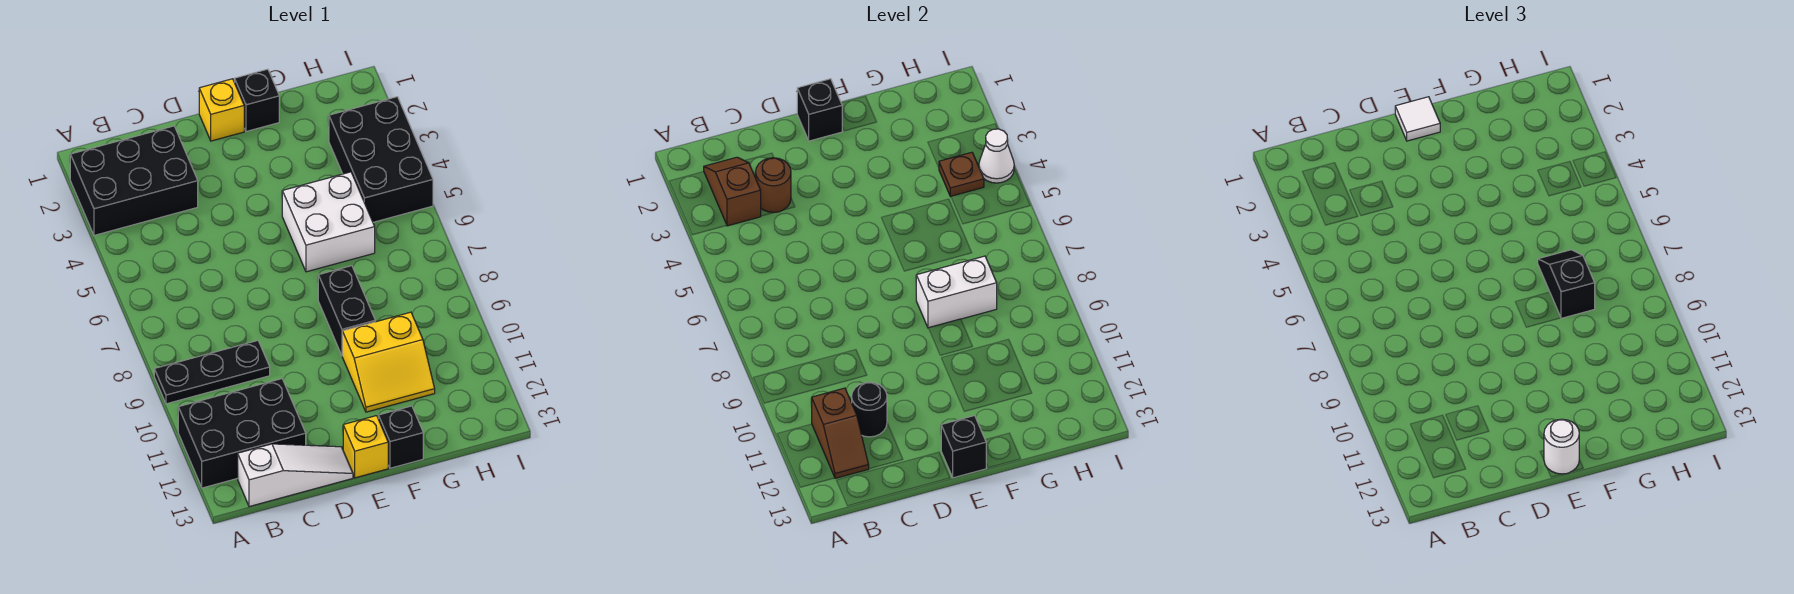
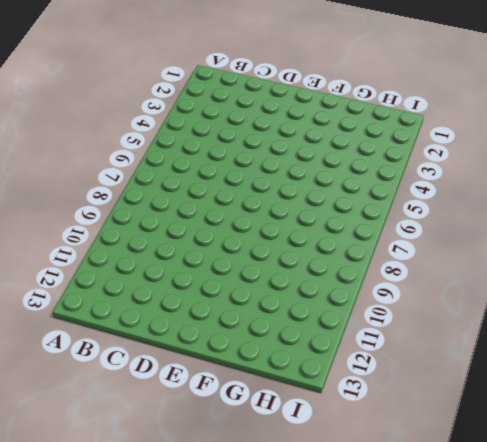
none -> black 2x3 brick [70,126,198,235]
none -> black 1x3 plate [154,341,270,404]
none -> black 2x3 brick [178,379,306,488]

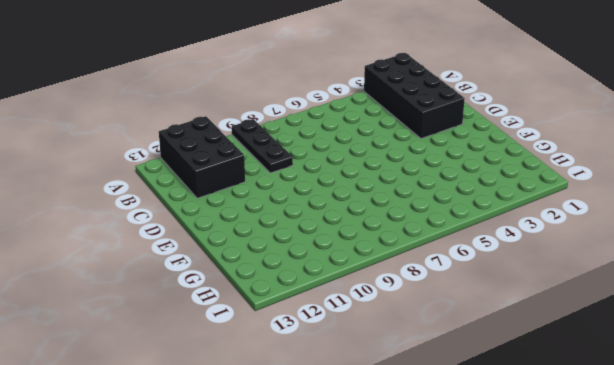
black 2x4 brick [364,53,465,139] -> black 2x3 brick [70,126,198,235]
none -> white 1x3 slope [238,444,353,507]
none -> yellow 1x1 brick [199,79,244,141]
none -> yellow 1x1 brick [343,416,388,478]

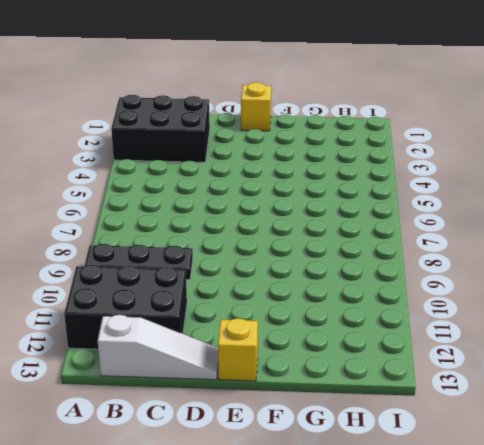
none -> black 1x1 brick [235,69,279,131]
none -> white 2x2 brick [282,172,375,272]
none -> black 1x2 brick [318,266,375,355]

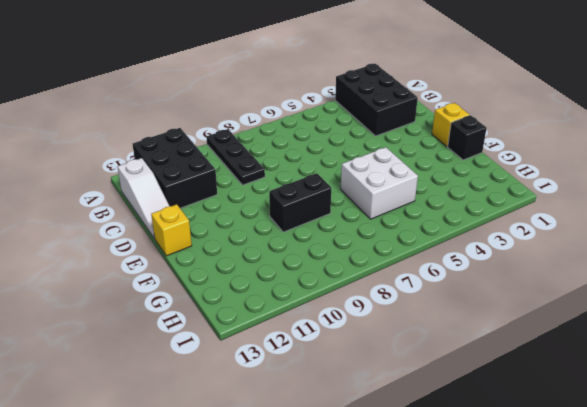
none -> yellow 2x2 slope [342,312,435,412]
none -> black 1x1 brick [378,406,423,468]
none -> black 2x3 brick [329,97,433,222]

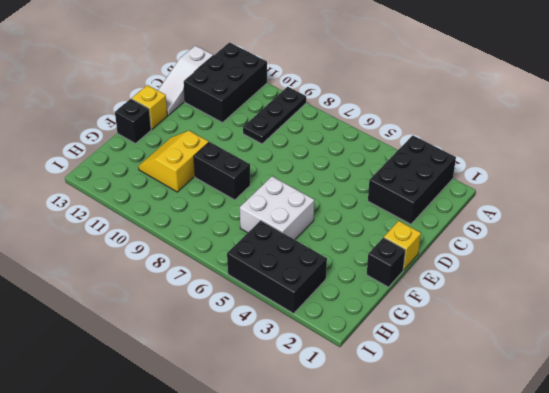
none -> brown 1x2 slope [704,157,761,226]
none -> brown 1x2 slope [812,388,869,478]
none -> brown 1x1 round brick [756,158,791,212]

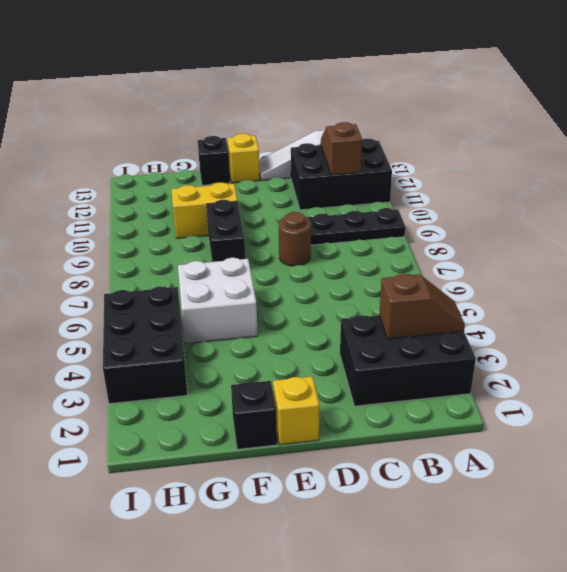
brown 1x2 slope [379,274,465,339] -> brown 1x2 slope turned to [704,157,761,226]
brown 1x1 round brick [279,212,311,266] -> brown 1x1 round brick moved to [756,158,791,212]
none -> black 1x1 round brick [851,382,887,437]
none -> black 1x1 brick [797,79,842,141]
none -> black 1x1 brick [941,416,986,478]

